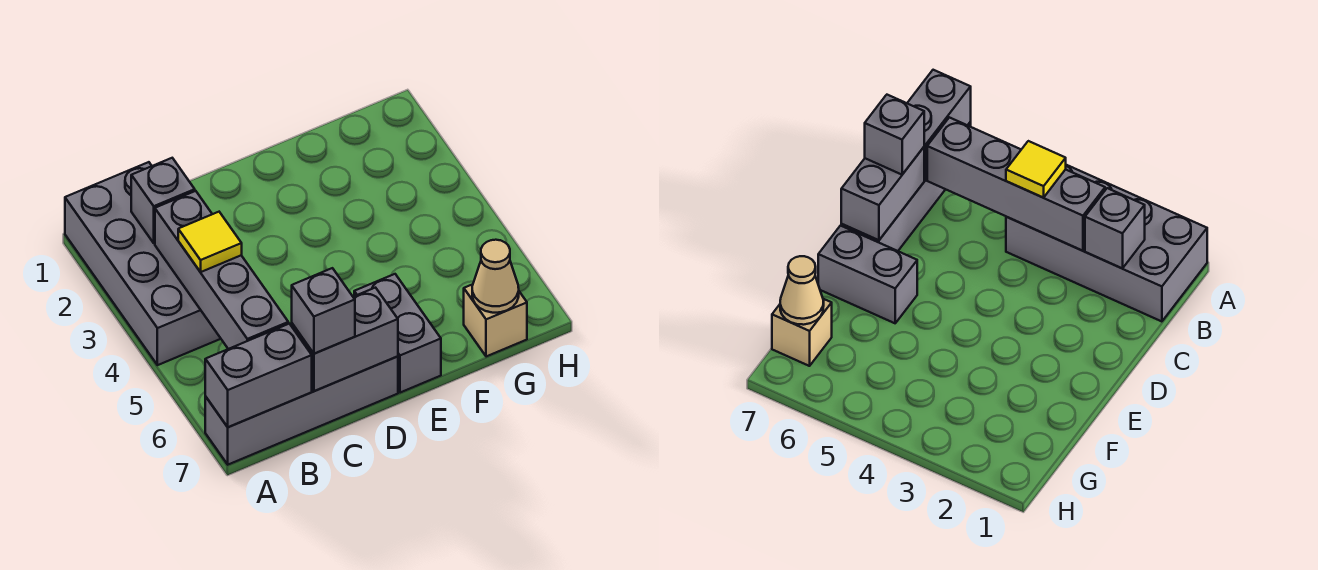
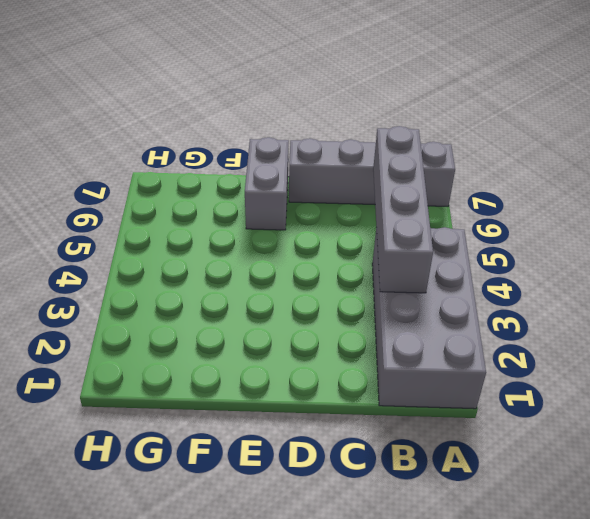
none -> tan 1x1 brick [464,284,527,357]
none -> grey 1x2 brick [205,324,312,427]

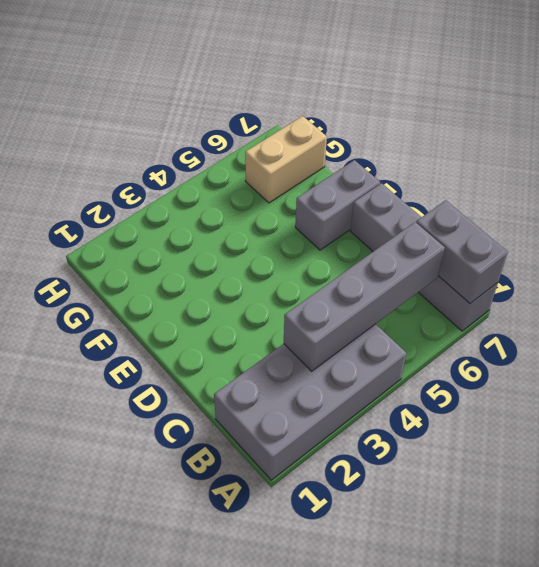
tan 1x2 brick [245,116,327,203] -> tan 1x1 brick [464,284,527,357]
none -> grey 1x1 brick [131,158,195,243]
none -> grey 1x2 brick [292,288,398,391]

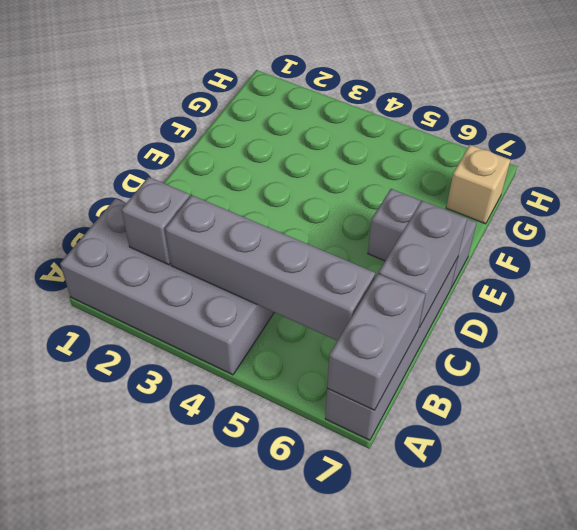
none -> tan 1x1 cone [472,240,519,313]
none -> yellow 1x1 tile [178,212,242,272]

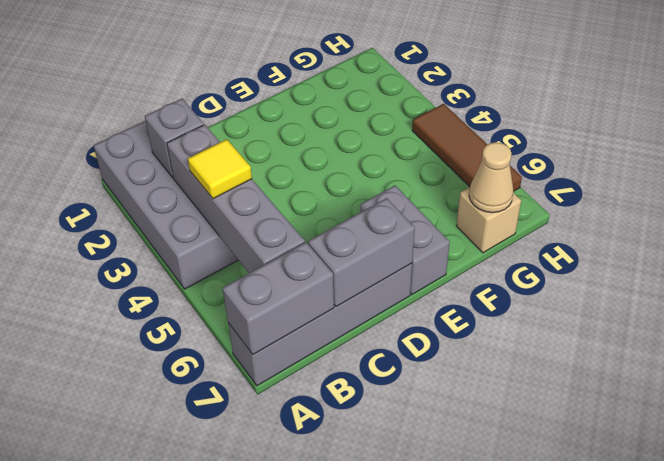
brown 1x3 tile [412,104,522,191] -> none
none -> grey 1x1 brick [292,268,355,354]

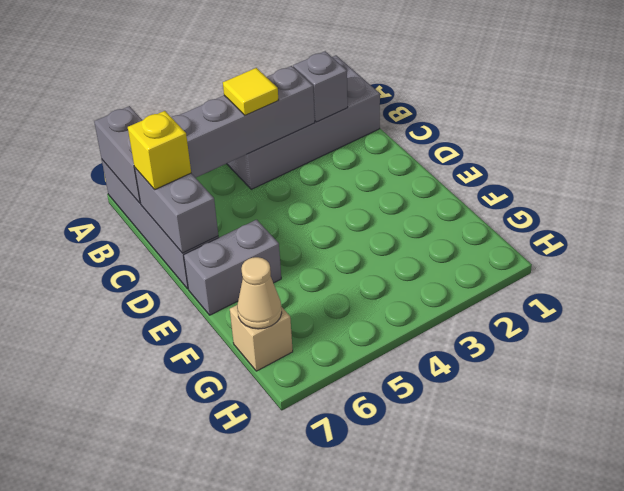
yellow 1x1 brick [128,111,191,190] -> grey 1x1 brick [292,268,355,354]

